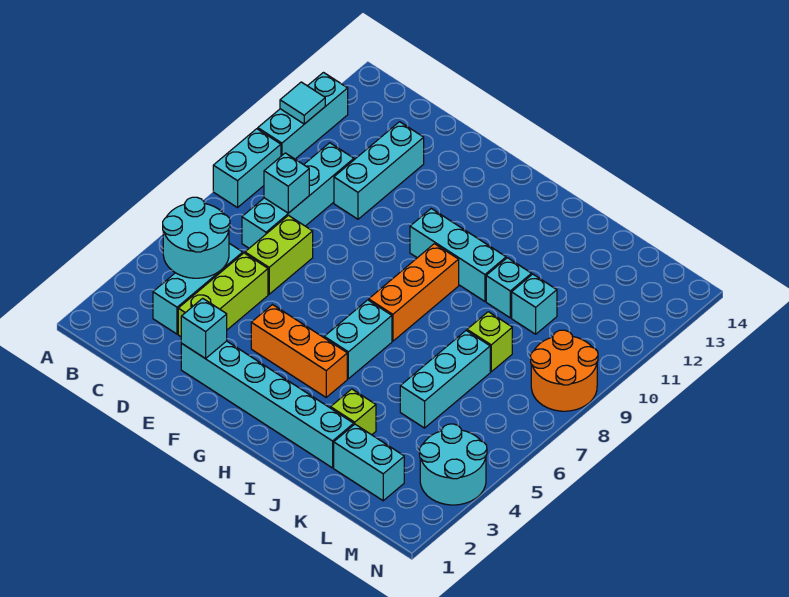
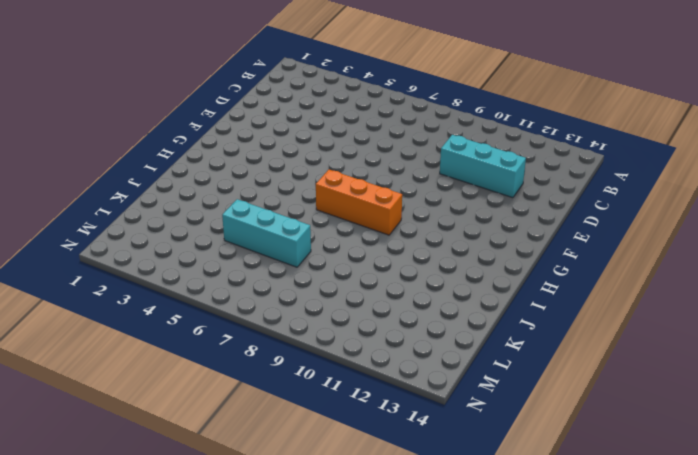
none -> cyan 1x2 brick [213,129,281,208]
none -> cyan 1x3 brick [258,73,348,159]
none -> cyan 1x3 brick [153,243,243,334]

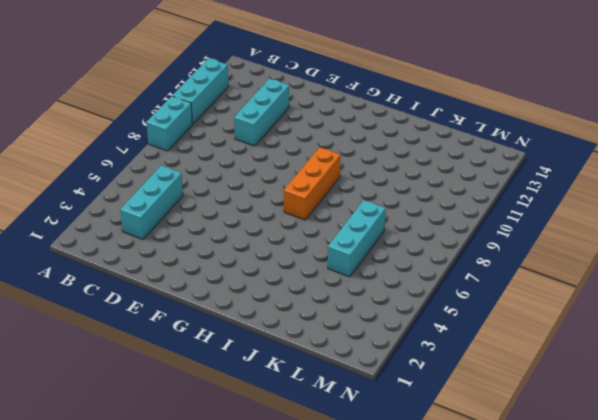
none -> cyan 1x4 brick [242,143,354,248]
none -> lime 1x3 brick [178,253,268,337]
none -> lime 1x2 brick [245,216,313,294]

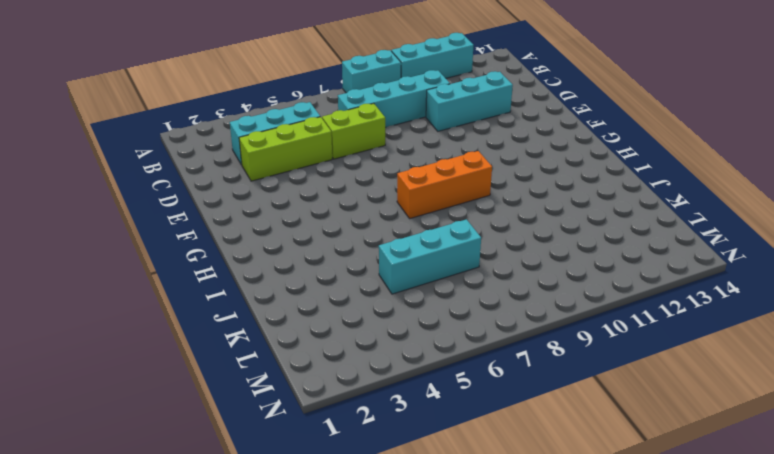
none -> cyan 1x6 brick [181,341,354,468]
none -> orange 1x3 brick [251,305,347,397]
none -> cyan 1x3 brick [410,209,506,301]

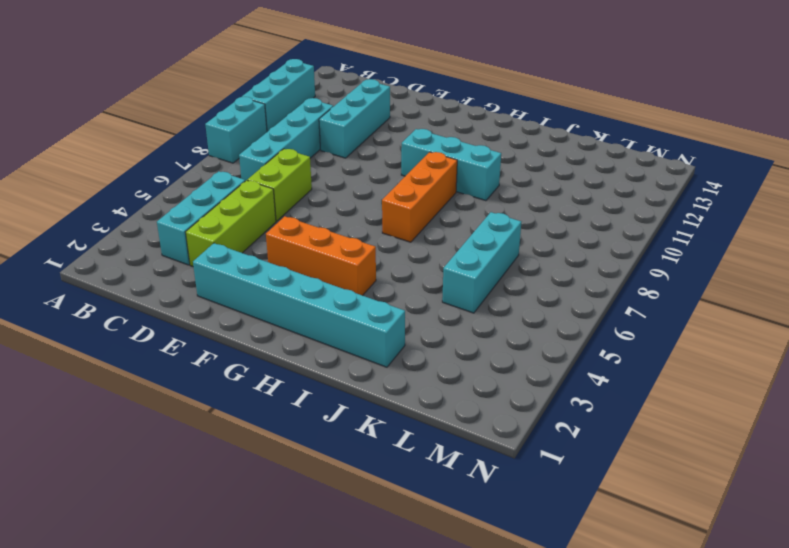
none -> cyan 1x2 brick [324,300,392,379]
none -> lime 1x1 brick [331,389,376,435]
none -> cyan 1x1 brick [486,258,532,318]

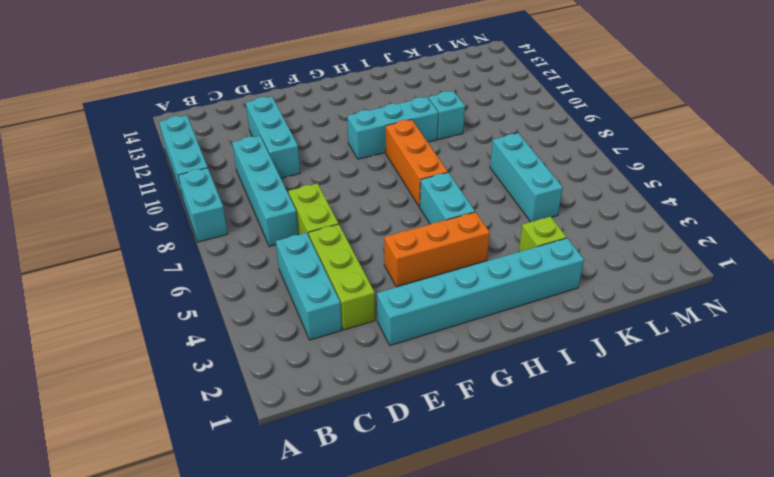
none -> cyan 1x2 brick [334,424,404,501]
none -> lime 1x1 brick [467,312,512,372]
none -> cyan 1x1 brick [512,274,557,334]

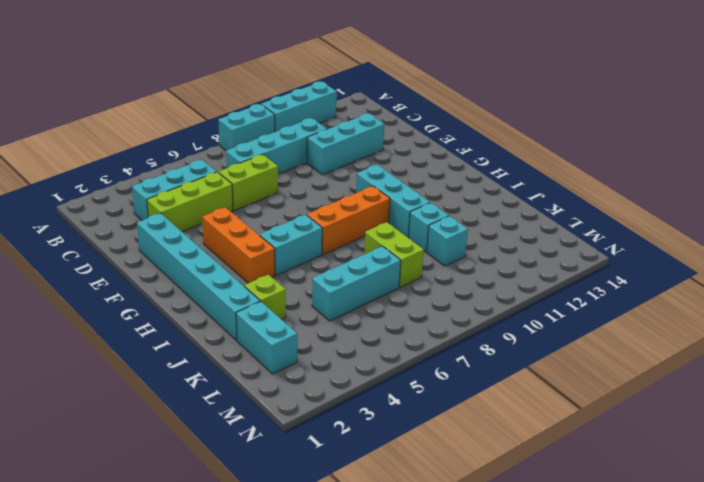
lime 1x2 brick [364,222,424,287] -> lime 1x1 brick [467,312,512,372]
none -> cyan 2x2 round brick [419,424,487,505]
none -> orange 2x2 round brick [531,330,598,411]
none -> cyan 1x1 tile [280,82,325,124]

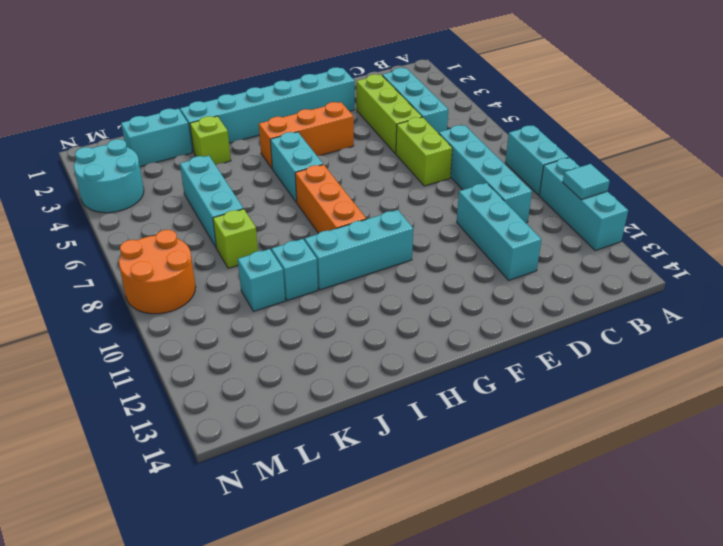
none -> cyan 2x2 round brick [163,197,230,278]
none -> cyan 1x1 brick [264,153,309,213]
none -> cyan 1x1 brick [181,298,227,359]

